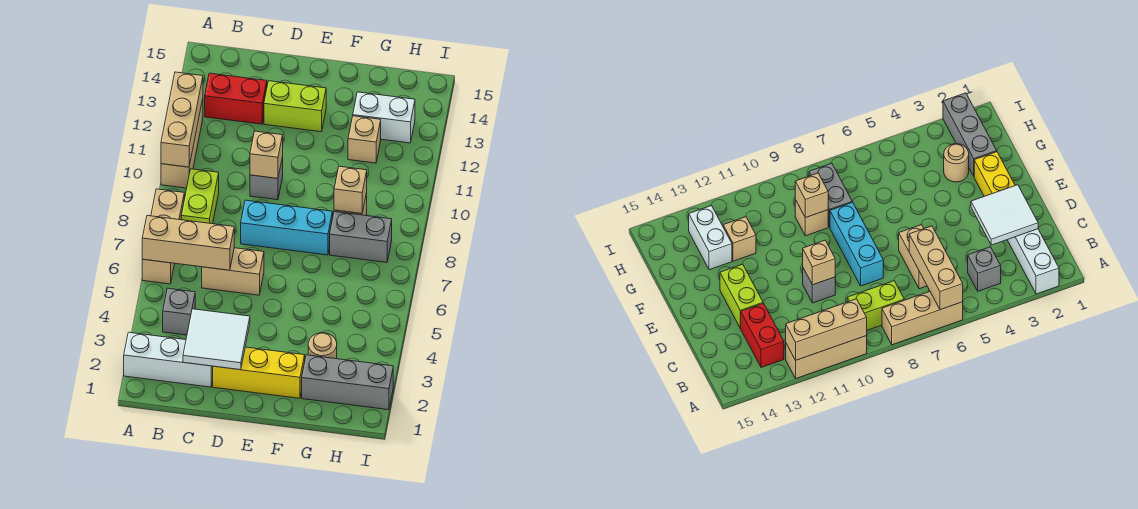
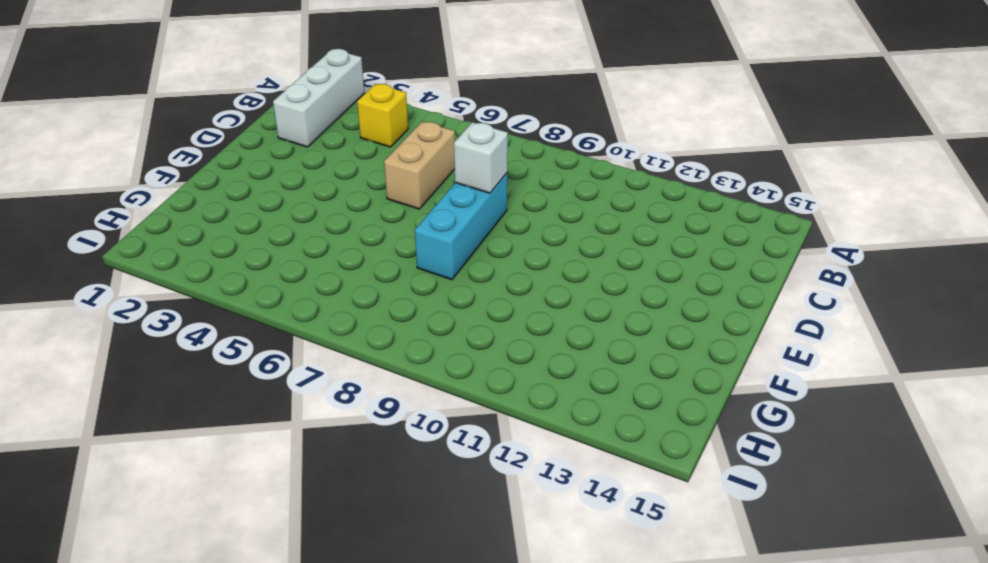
yellow 1x1 brick [357,84,408,147] -> grey 1x1 brick [163,288,195,335]
white 1x1 brick [454,122,508,193] -> none
none -> tan 1x3 brick [142,189,184,284]
none -> tan 1x3 brick [161,99,203,188]
none -> lime 1x2 brick [181,169,219,224]

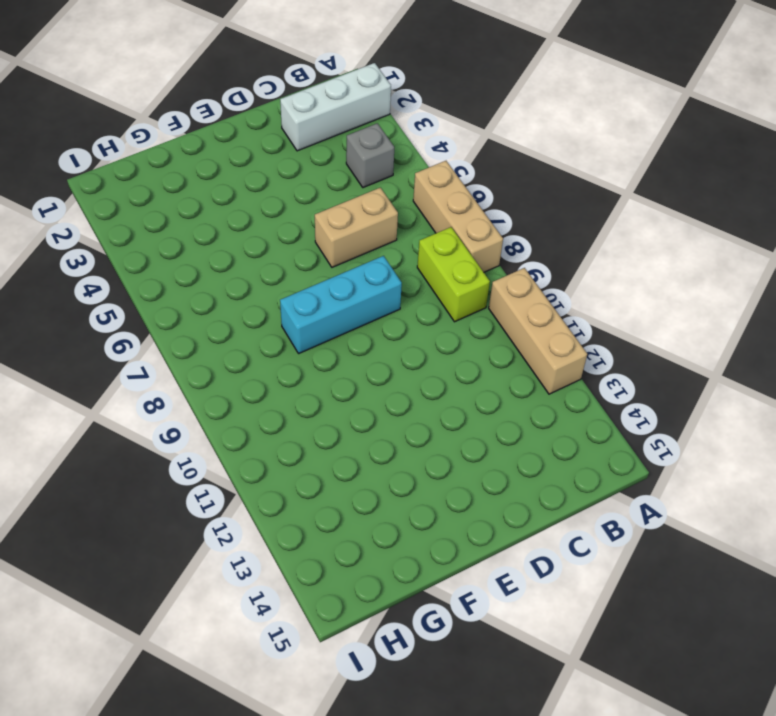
none -> red 1x2 brick [205,73,267,124]
none -> yellow 1x3 brick [213,347,305,398]
none -> grey 1x1 brick [250,157,283,200]

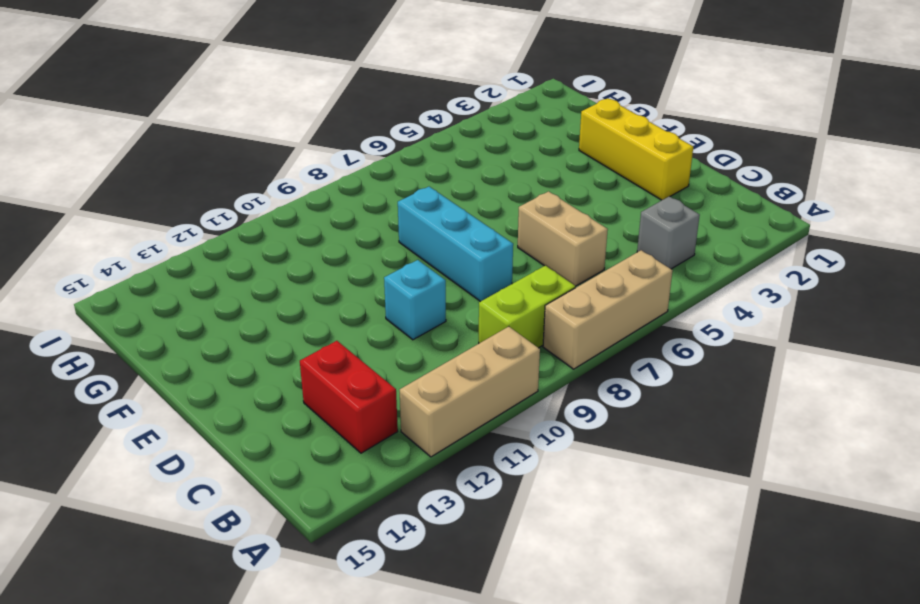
cyan 1x1 brick [384,260,446,340] -> grey 1x1 brick [250,157,283,200]
none -> white 1x3 brick [124,332,213,387]
none -> lime 1x2 brick [264,81,326,132]
none -> grey 1x3 brick [302,355,393,410]

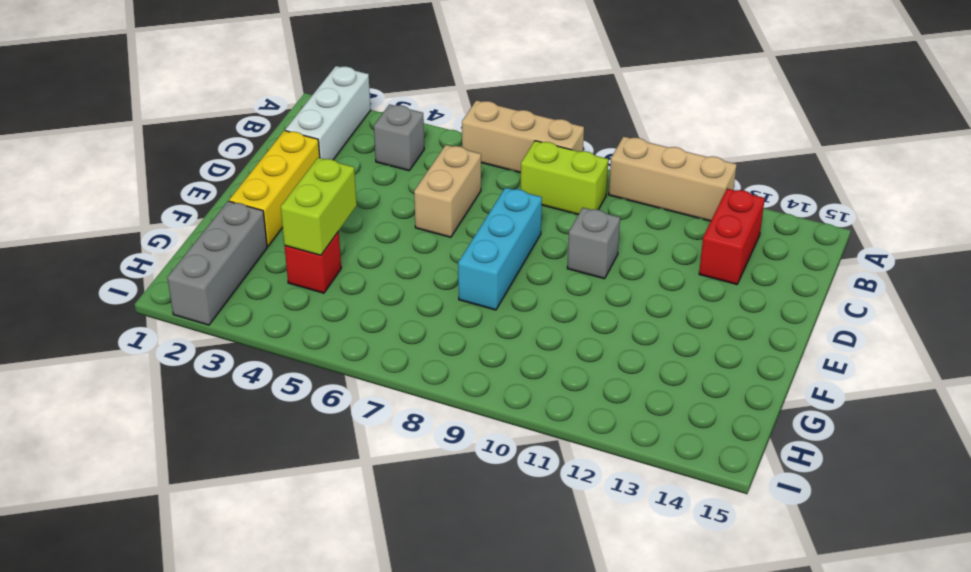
lime 1x2 brick [281,158,357,255] -> lime 1x2 brick moved to [264,81,326,132]
red 1x1 brick [285,232,341,293] -> none
none -> tan 1x1 round brick [308,333,337,359]
none -> grey 1x2 brick [330,212,392,263]
none -> tan 1x1 brick [795,200,828,236]

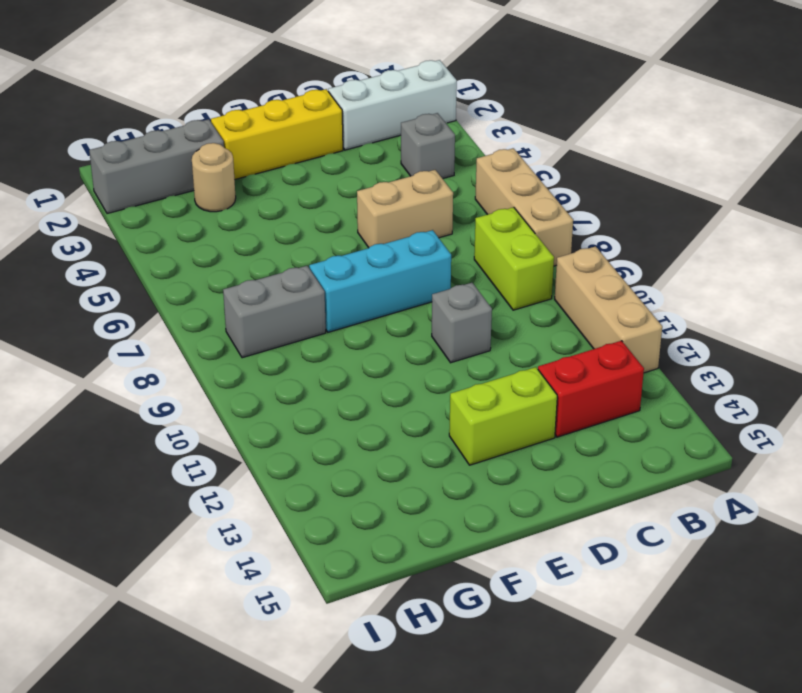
none -> tan 1x1 brick [795,200,828,236]
none -> tan 1x1 brick [348,116,381,163]
none -> white 1x2 brick [353,92,415,143]

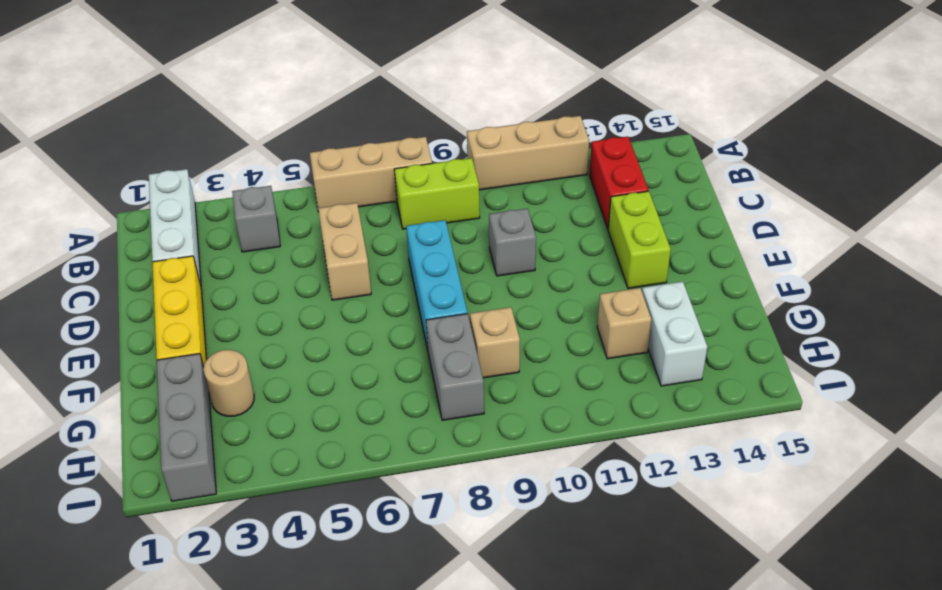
none -> tan 1x3 brick [142,216,234,270]
none -> tan 1x3 brick [161,72,203,167]
none -> white 2x2 tile [183,309,250,370]

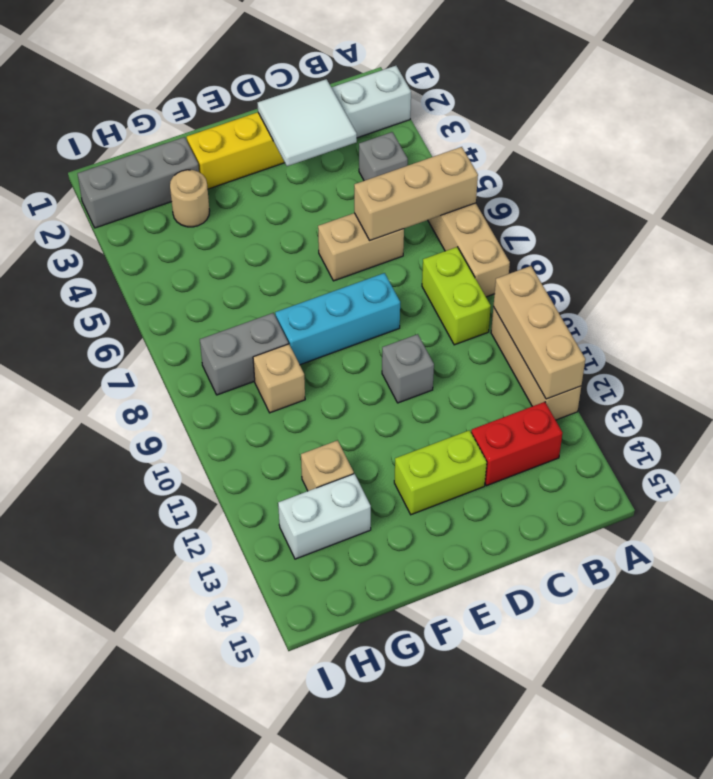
none -> tan 1x1 brick [250,131,283,178]
none -> tan 1x1 brick [334,166,367,214]

